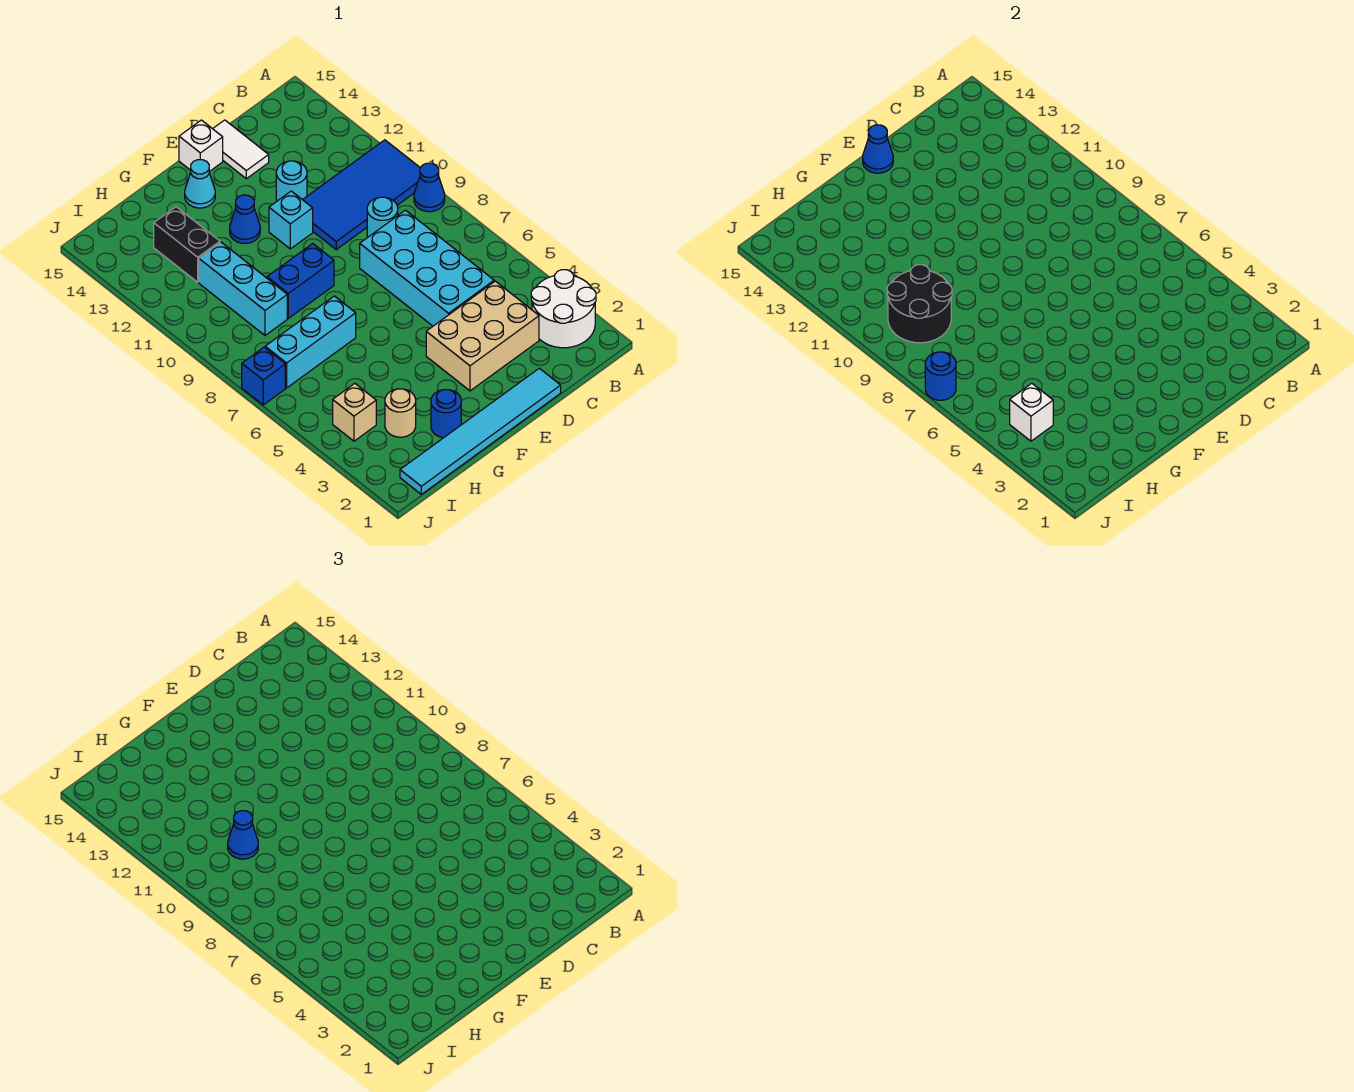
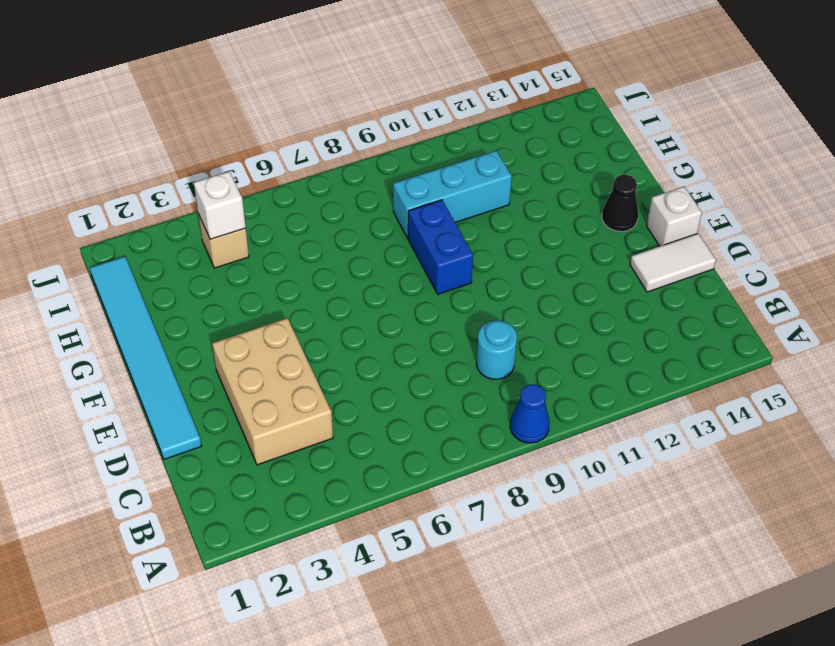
black 1x1 cone [602,175,638,232] -> cyan 1x1 cone [185,160,215,208]
none -> white 2x2 round brick [531,270,596,348]
none -> blue 2x4 tile [303,140,420,250]
none -> cyan 2x4 brick [360,210,494,326]

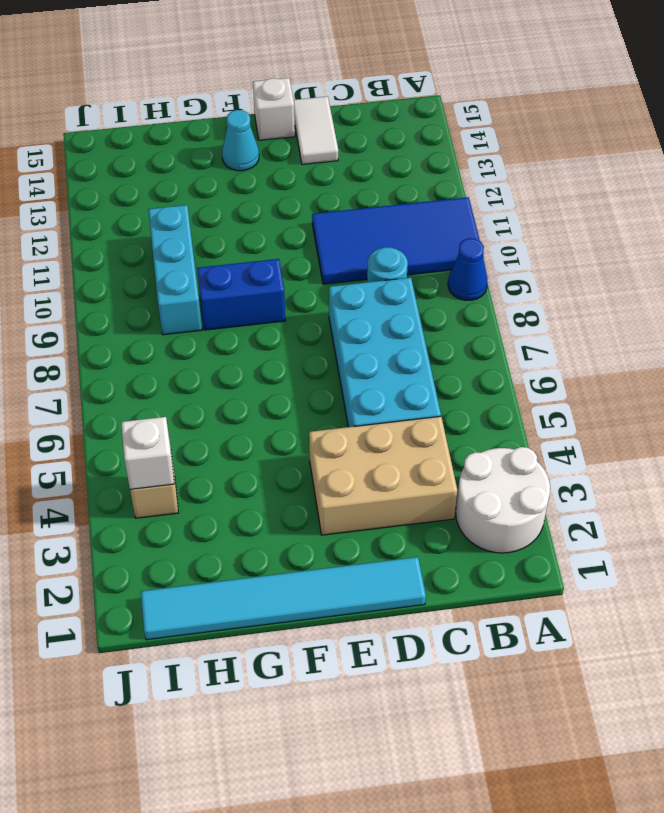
none -> cyan 1x1 round brick [276,161,307,201]
none -> cyan 1x1 brick [269,191,313,249]
none -> blue 1x1 cone [230,195,260,243]

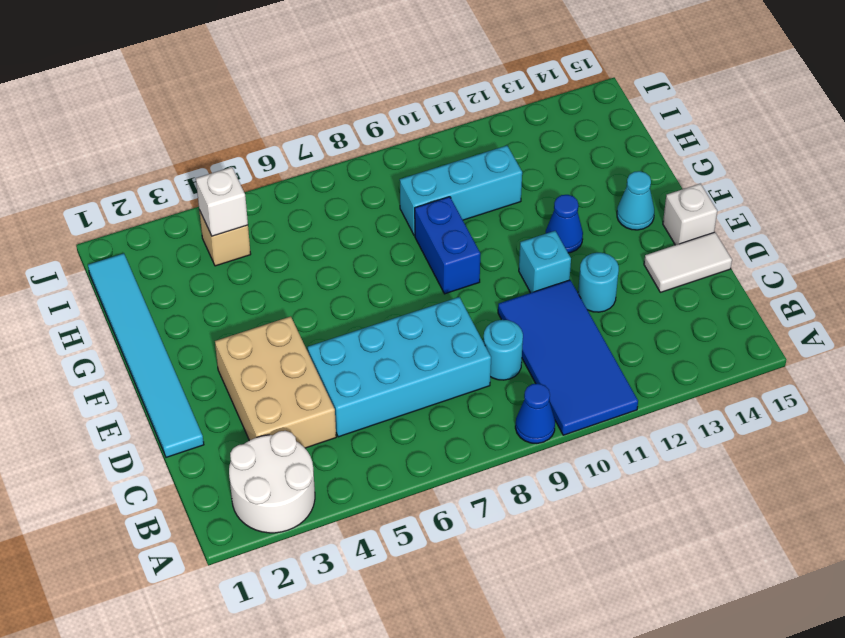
none -> blue 1x1 round brick [431,390,461,438]
none -> cyan 1x3 brick [265,296,356,388]
none -> tan 1x1 round brick [385,389,416,437]

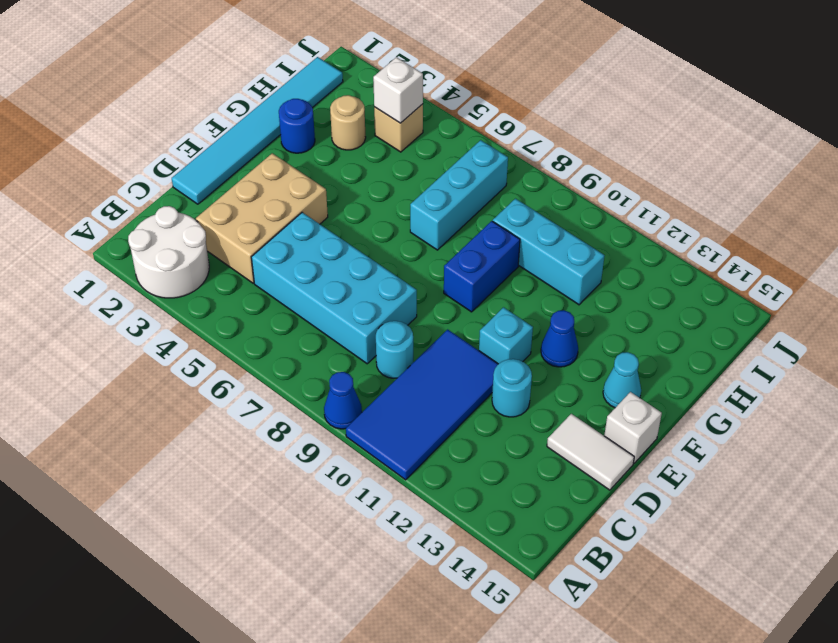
none -> black 1x2 brick [154,207,220,282]
none -> blue 1x1 brick [242,347,285,405]
none -> blue 1x1 cone [863,125,893,173]

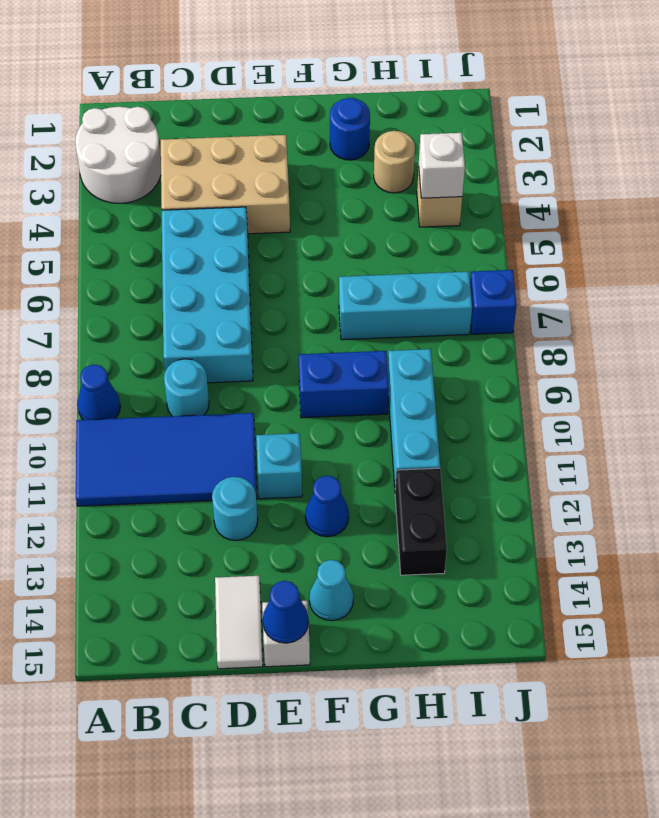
none -> cyan 1x6 tile [400,368,561,494]
none -> black 2x2 round brick [887,265,952,343]
none -> blue 1x1 round brick [925,352,956,400]

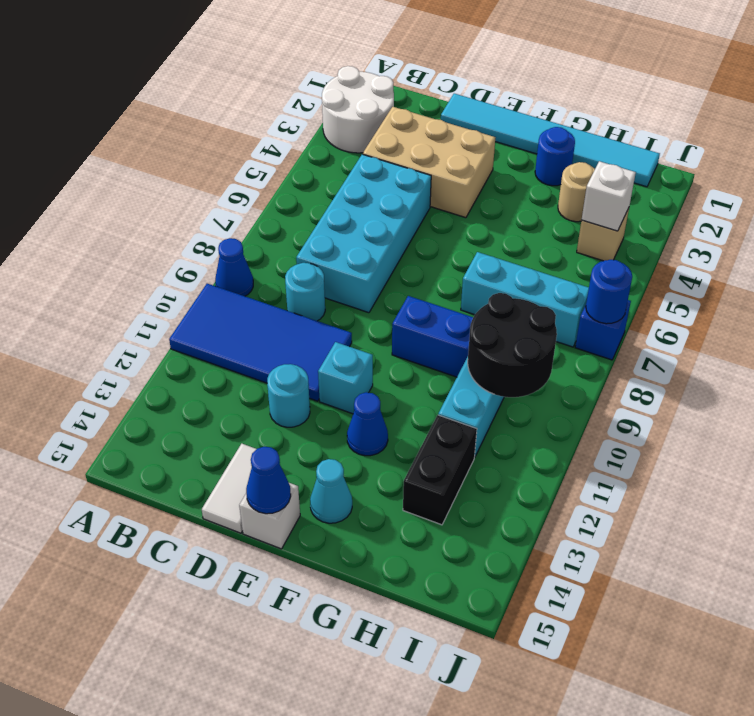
none -> blue 1x1 cone [228,811,258,859]

